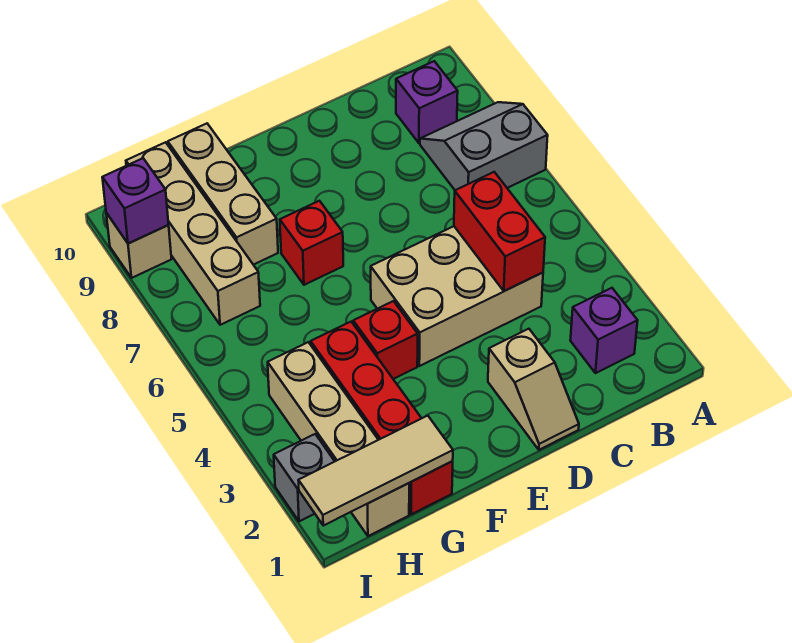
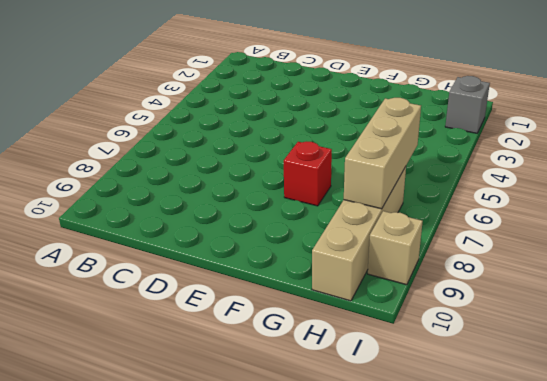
tan 1x3 brick [344,98,421,209] -> tan 1x3 brick moved to [168,124,278,265]
none -> grey 2x2 slope [420,102,548,190]
none -> purple 1x1 brick [570,288,638,373]
none -> purple 1x1 brick [396,61,458,143]

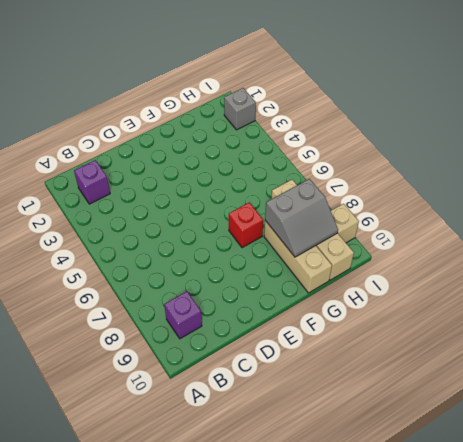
grey 2x2 slope [265,179,338,257] -> grey 2x2 slope moved to [420,102,548,190]
none -> tan 2x3 brick [371,226,543,366]
none -> tan 1x2 slope [488,329,579,450]
none -> red 1x1 brick [353,301,418,379]

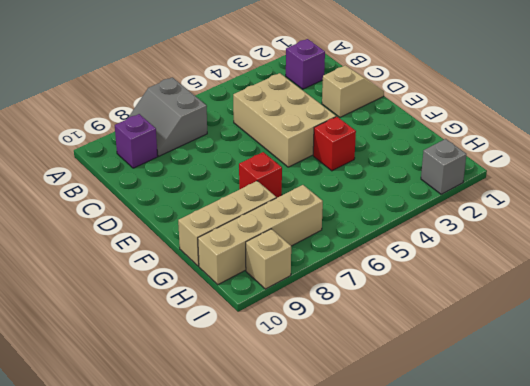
none -> red 1x4 brick [311,322,453,514]
none -> tan 1x4 brick [268,342,409,536]
none -> red 1x2 brick [454,172,545,291]

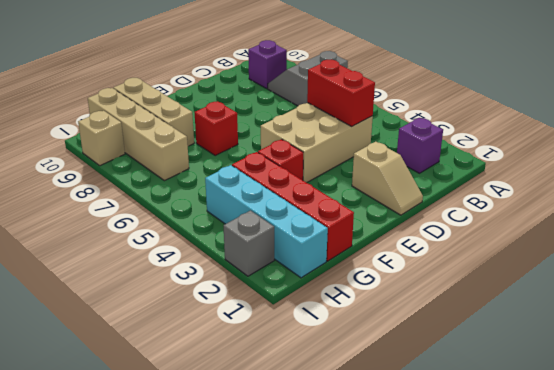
cyan 1x4 brick [205,165,328,278] -> tan 1x4 brick [268,342,409,536]
none -> tan 1x3 tile [298,416,453,526]
none -> purple 1x1 brick [102,158,169,244]

